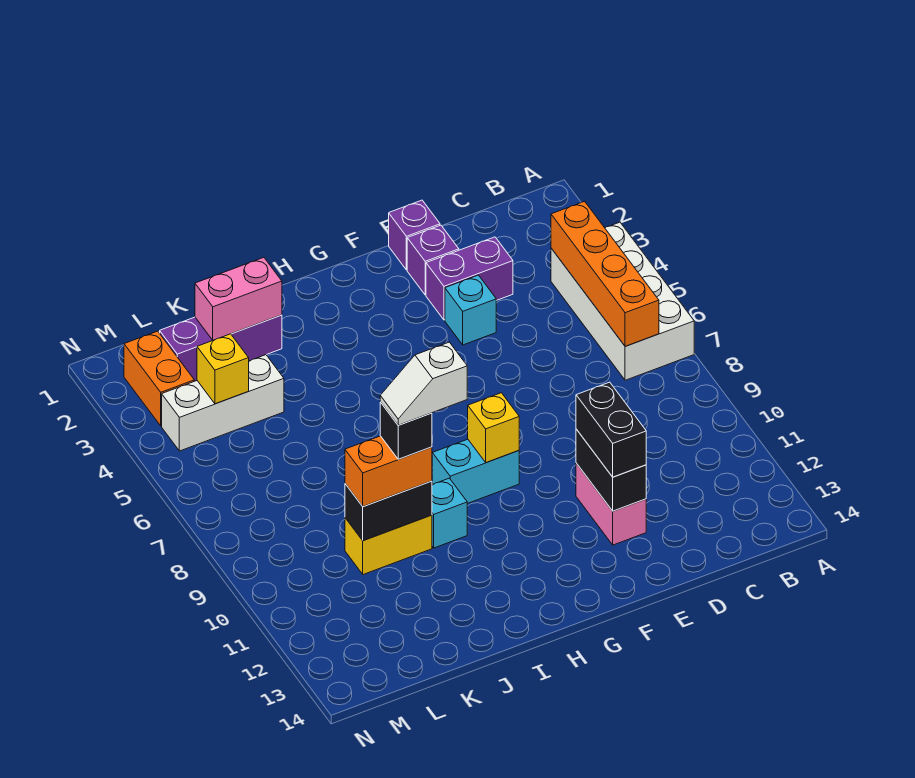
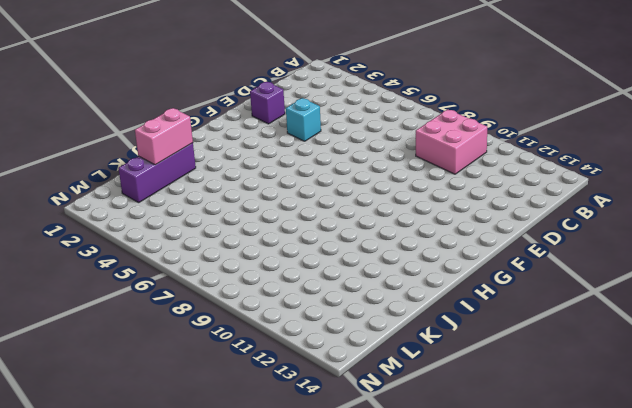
pink 2x2 brick [416,109,487,174] -> none
none -> white 2x4 brick [551,222,694,380]
none -> purple 1x2 brick [426,237,513,320]
none -> purple 1x1 brick [389,200,440,270]

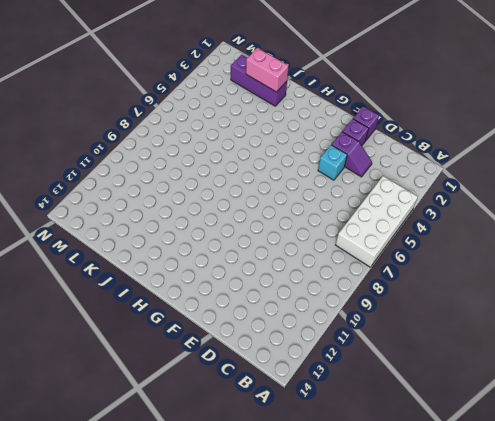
purple 1x2 slope [332,132,372,177] -> purple 1x2 brick [426,237,513,320]
none -> pink 1x2 brick [576,463,646,545]
none -> cyan 1x2 brick [432,439,519,504]
none -> cyan 1x1 brick [432,478,467,548]

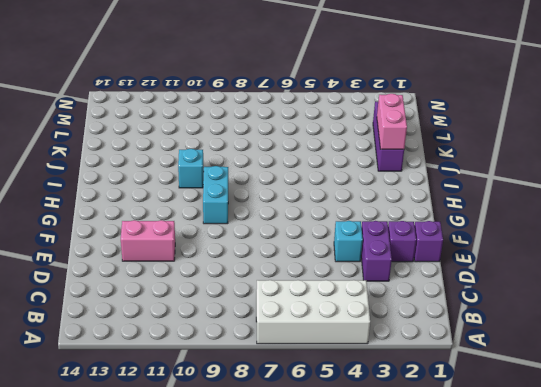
none -> yellow 1x2 brick [345,515,432,575]
none -> white 1x3 brick [162,355,284,451]
none -> orange 1x2 brick [124,331,194,426]

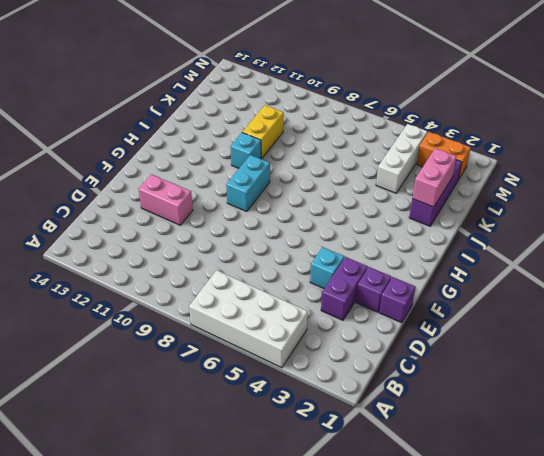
none -> orange 1x4 brick [551,201,659,346]
none -> black 1x2 brick [576,429,646,511]
none -> yellow 1x1 brick [468,393,519,463]

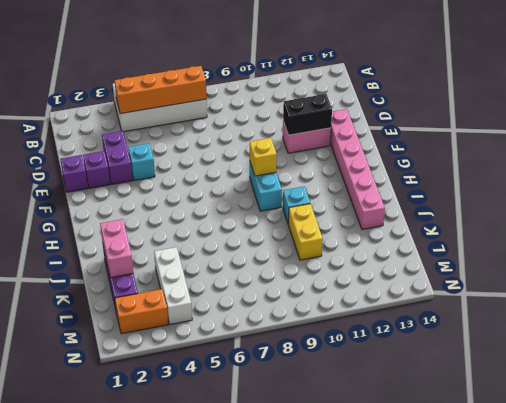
pink 1x6 brick [330,109,385,230] -> none
none -> black 1x2 brick [345,481,432,541]
none -> yellow 1x1 brick [197,334,249,404]
none -> black 1x2 brick [576,382,646,477]

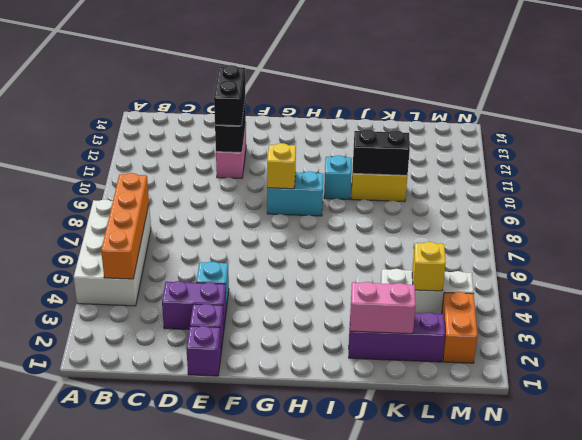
none -> orange 1x2 brick [345,436,432,507]
none -> black 1x1 brick [380,402,432,459]
none -> white 1x2 slope [380,342,467,425]

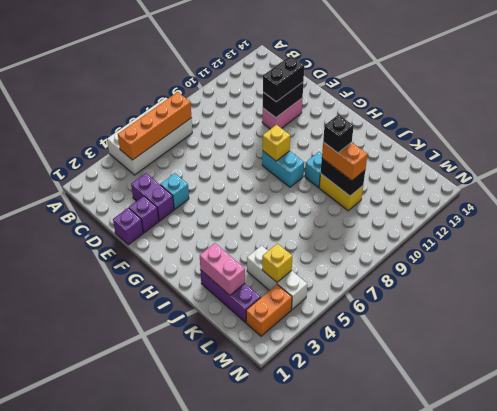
none -> white 1x2 slope [380,342,467,425]

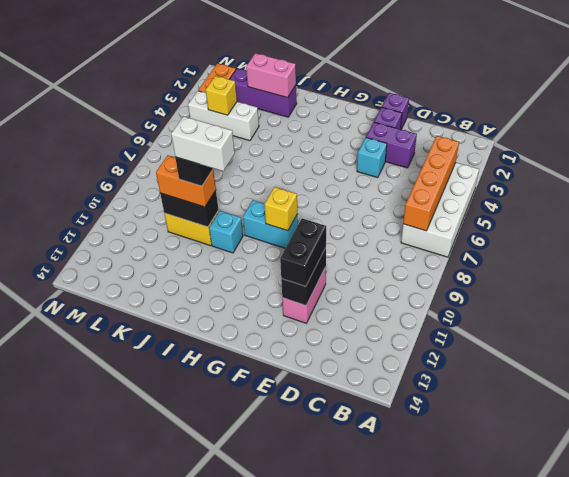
white 1x2 brick [171,116,235,171] -> white 1x2 slope [380,342,467,425]

